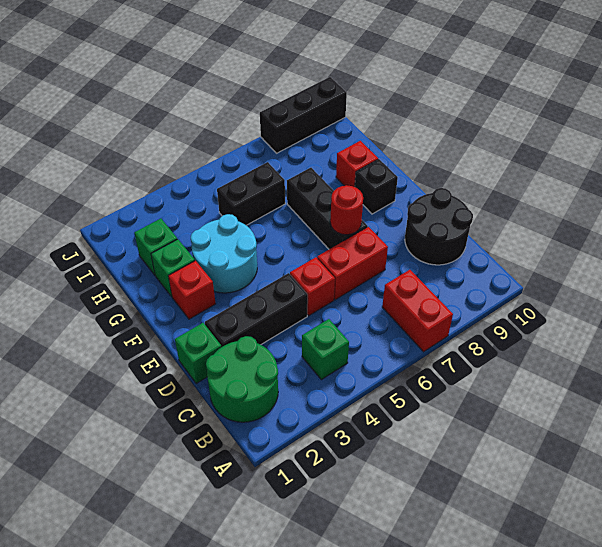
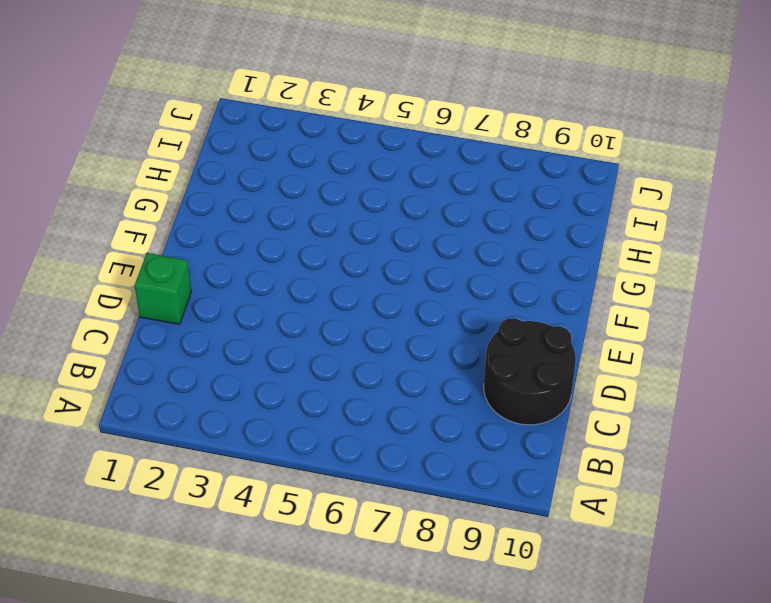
none -> red 1x2 brick [382,270,453,352]
none -> green 2x2 round brick [206,336,278,422]
none -> green 1x1 brick [302,319,349,380]

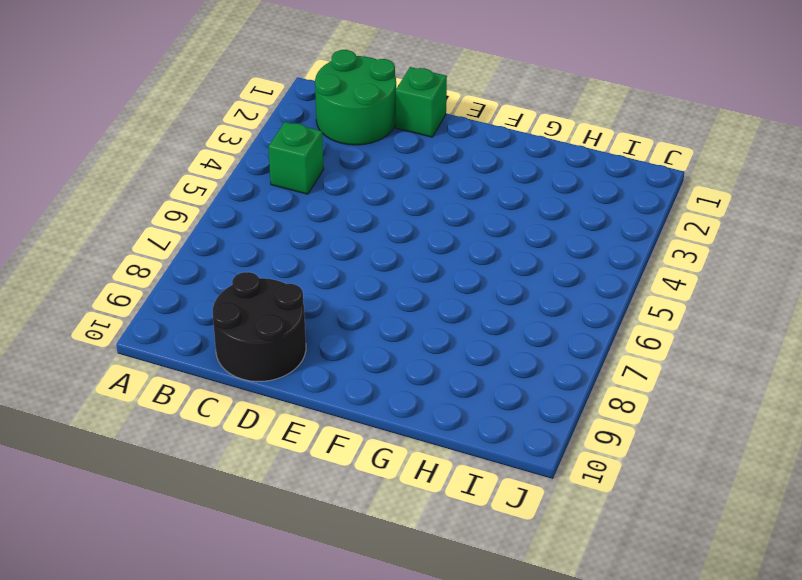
none -> red 1x2 brick [382,270,453,352]
none -> black 1x3 brick [205,273,308,347]
none -> red 1x1 brick [290,257,335,316]

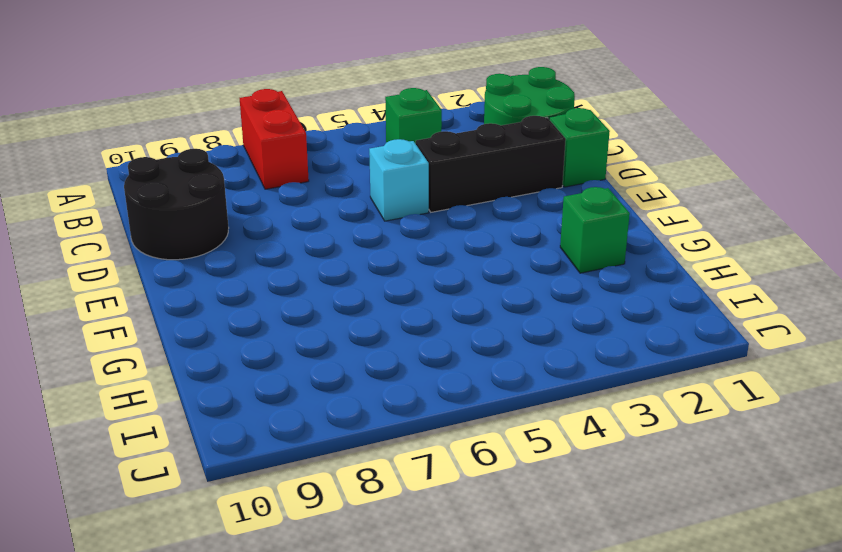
cyan 1x1 brick [369,139,429,221] -> red 1x1 brick [290,257,335,316]
none -> red 1x2 brick [317,227,388,300]
none -> black 1x3 brick [287,168,368,249]
none -> red 1x1 brick [168,261,216,319]

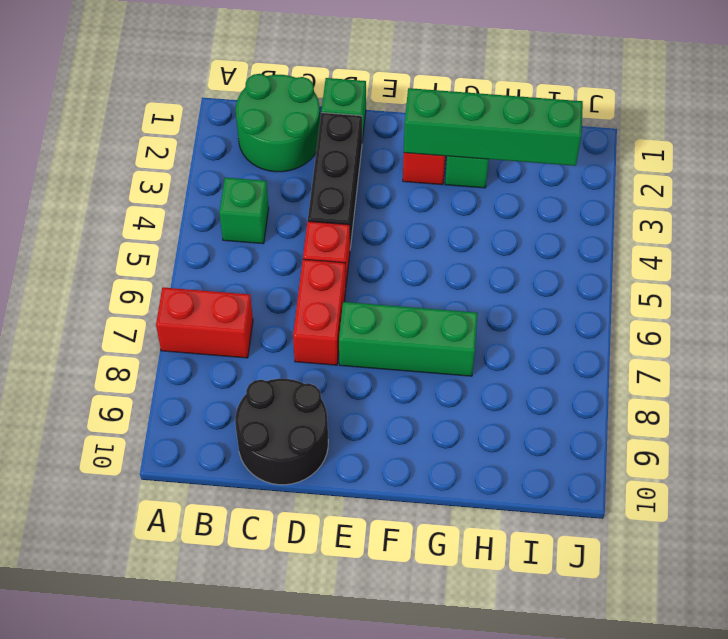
green 1x3 brick [339,302,478,376] -> black 1x3 brick [287,168,368,249]
green 1x4 brick [404,88,583,166] -> none
none -> cyan 2x2 round brick [191,214,257,293]
none -> black 1x1 brick [355,159,398,214]
none -> red 1x1 brick [336,141,378,187]

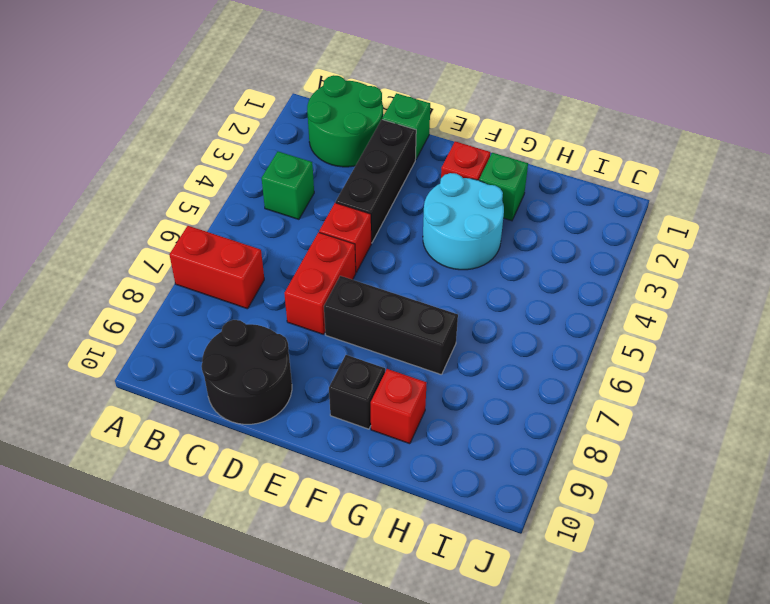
none -> green 1x1 brick [134,219,177,275]
none -> black 1x2 brick [217,162,285,225]
none -> black 1x3 brick [260,77,347,153]

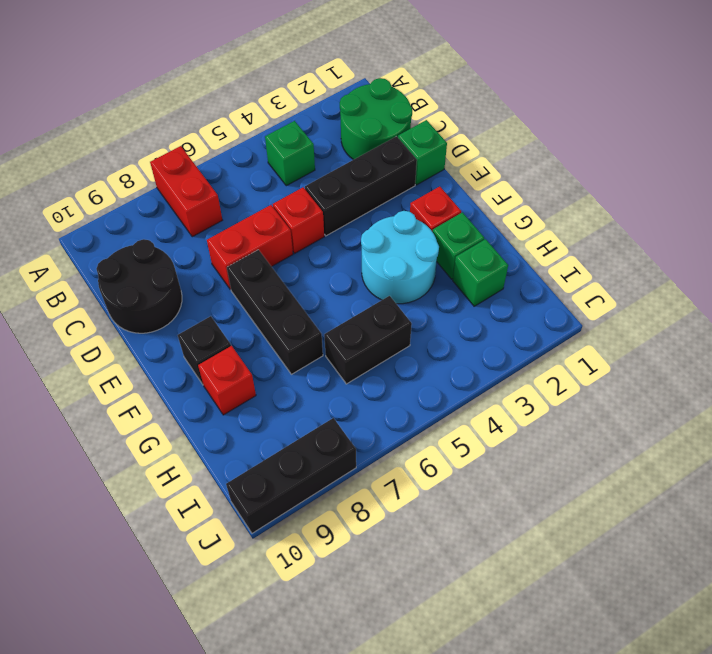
none -> red 1x1 round brick [330,185,363,235]

